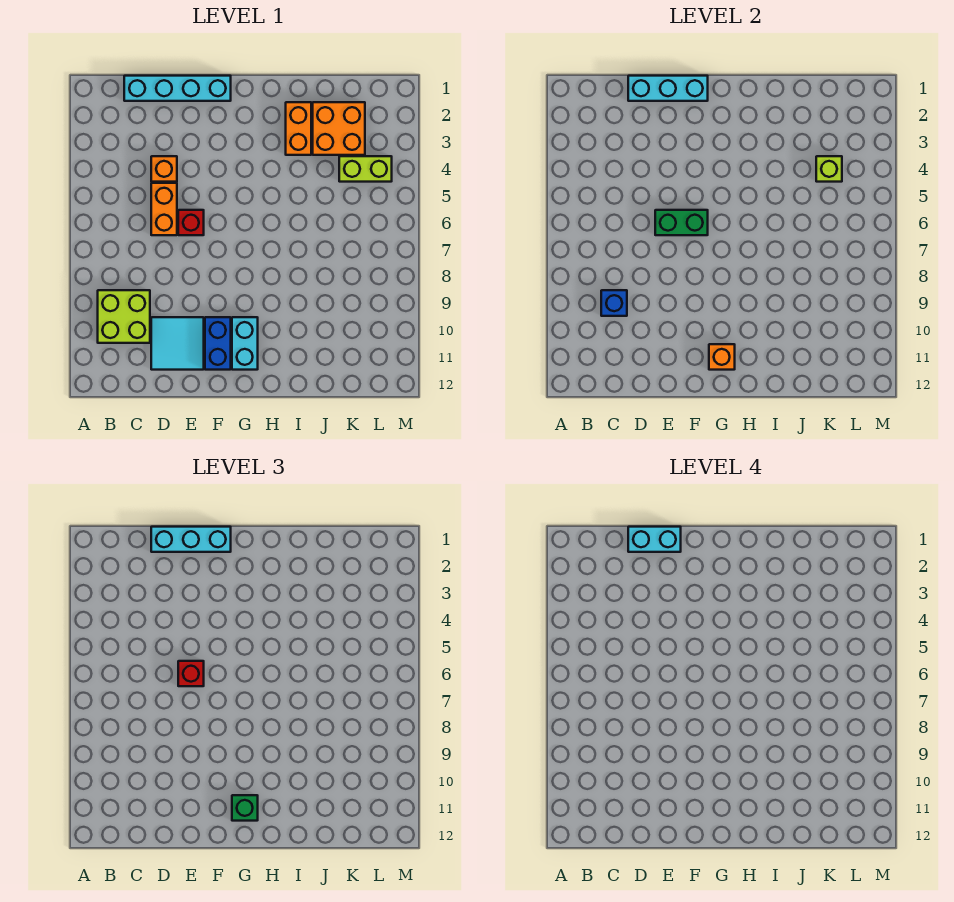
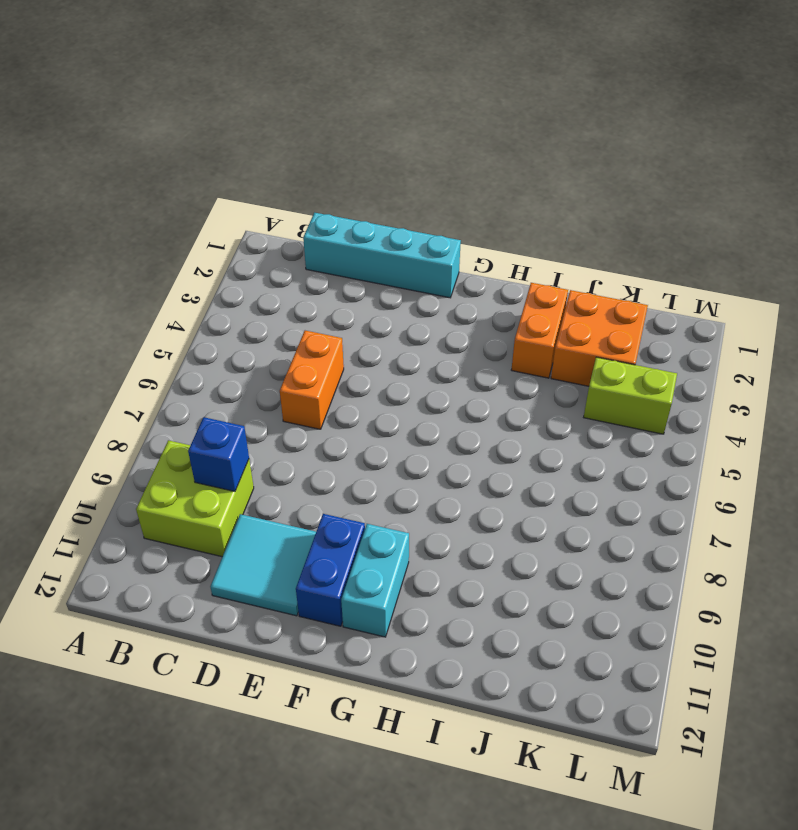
none -> orange 1x1 brick [151,156,177,182]
none -> red 1x1 brick [178,210,204,235]
none -> cyan 1x3 brick [628,76,708,101]

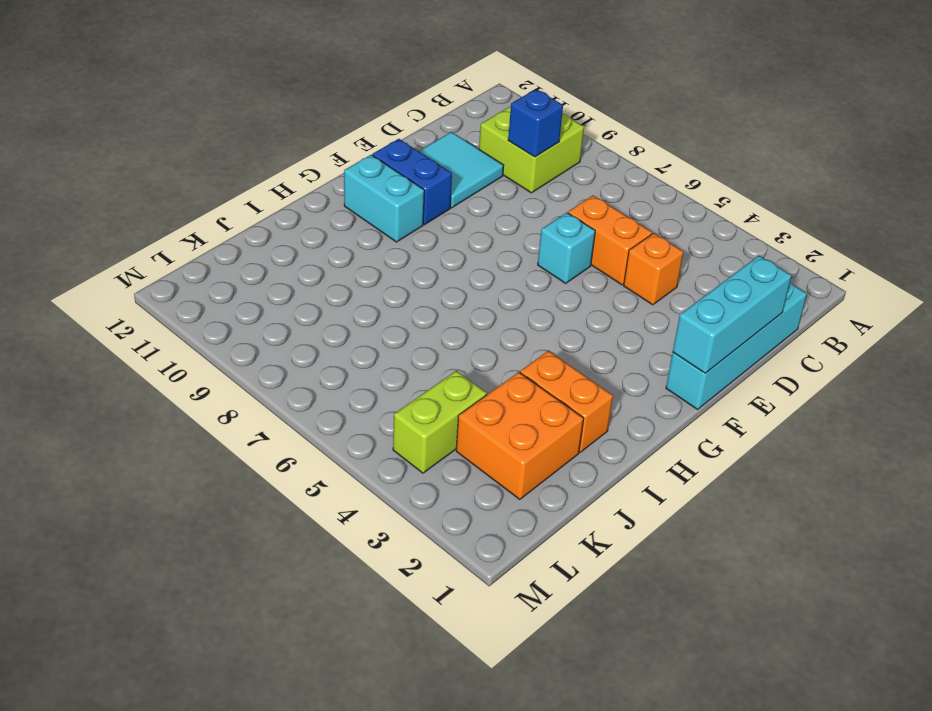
cyan 1x1 brick [538,213,595,283] -> red 1x1 brick [178,210,204,235]
none -> green 1x2 brick [655,210,708,235]
none -> orange 1x1 brick [709,344,735,370]
none -> lime 1x1 brick [816,156,842,182]

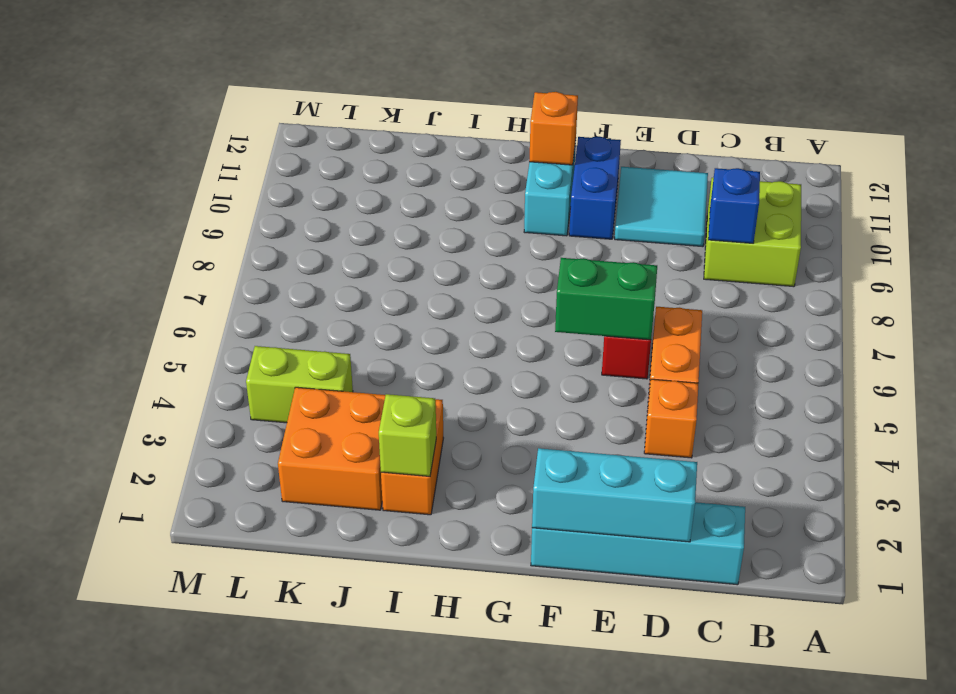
lime 1x1 brick [379,394,436,476] -> lime 1x1 brick moved to [816,156,842,182]
none -> cyan 1x3 brick [151,527,231,552]
none -> red 1x1 brick [178,661,204,686]
none -> green 1x1 brick [232,795,258,821]

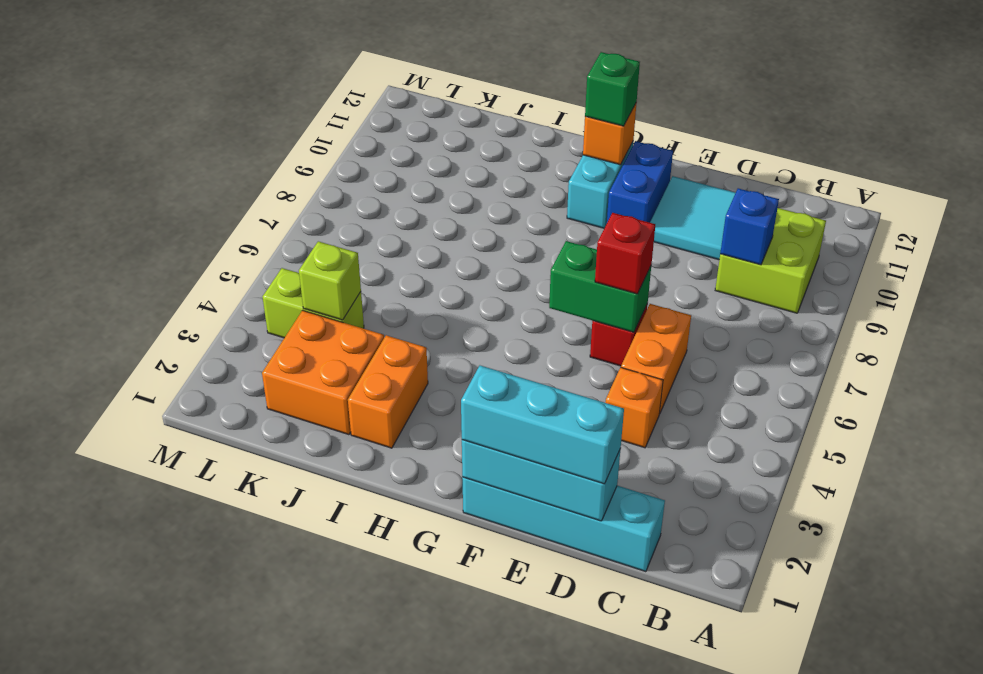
none -> cyan 1x2 brick [628,527,681,552]

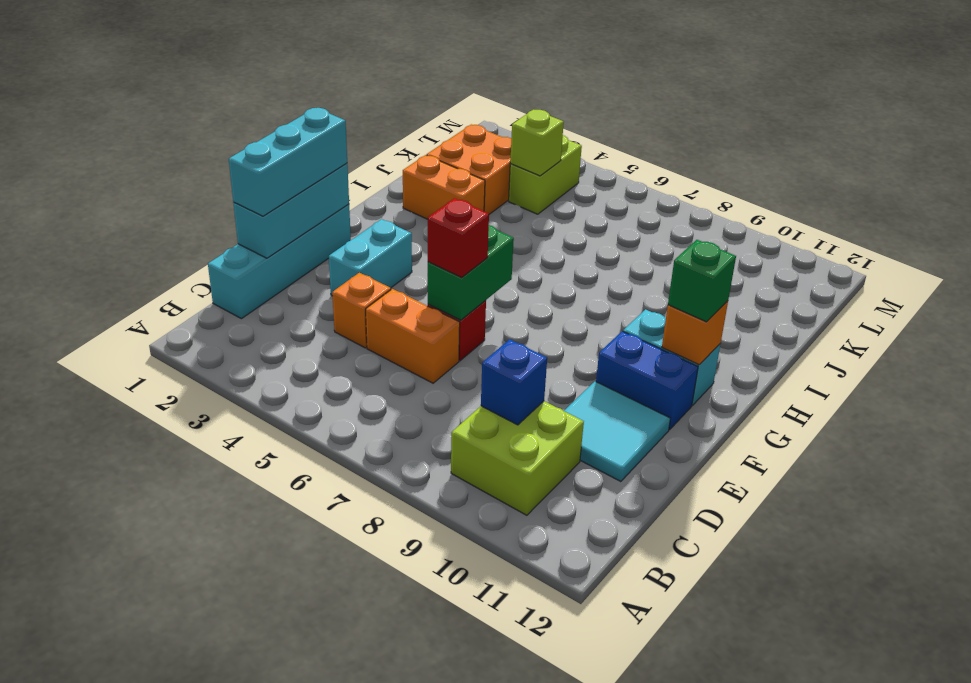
cyan 1x2 brick [329,219,412,296] -> cyan 1x2 brick moved to [628,527,681,552]

